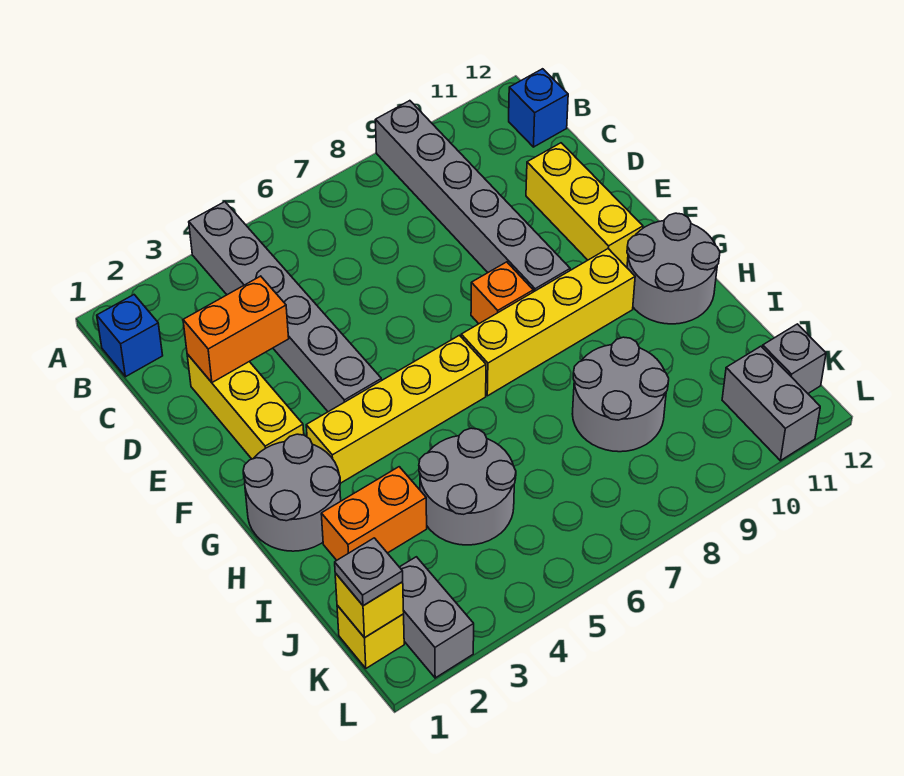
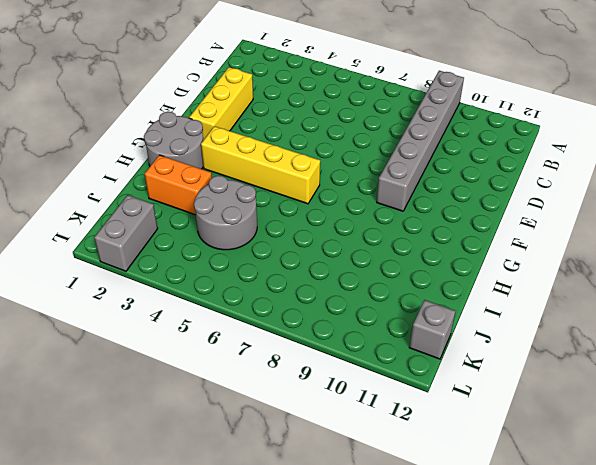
none -> grey 1x6 brick [189,202,382,412]
none -> blue 1x1 brick [97,295,163,377]
none -> blue 1x1 brick [509,69,568,147]

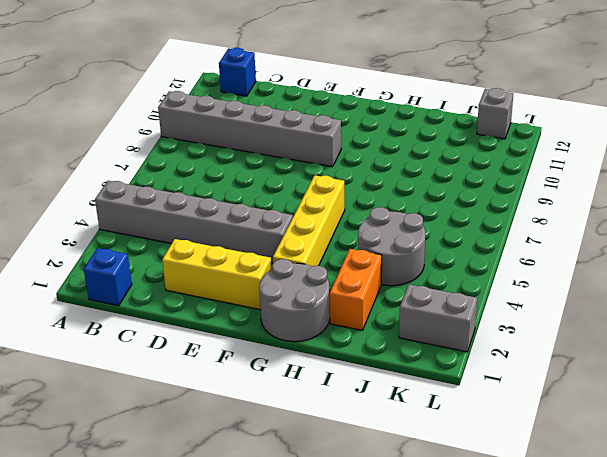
none -> yellow 1x3 brick [526,143,643,267]
none -> orange 1x1 brick [471,262,533,324]
none -> yellow 1x4 brick [461,249,635,396]

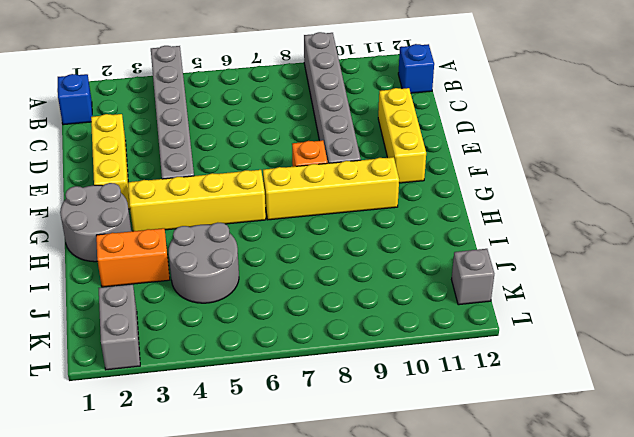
none -> grey 2x2 round brick [627,213,720,324]
none -> grey 2x2 round brick [572,337,669,452]
none -> yellow 1x1 brick [337,605,404,668]

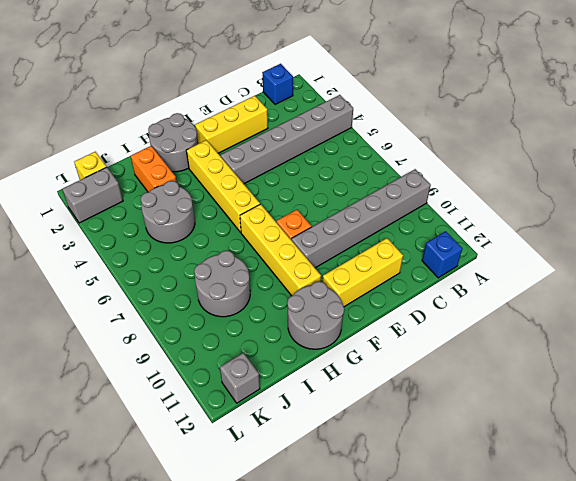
none -> grey 1x2 brick [722,346,820,461]
none -> orange 1x2 brick [183,276,289,382]
none -> yellow 1x1 brick [335,573,404,638]

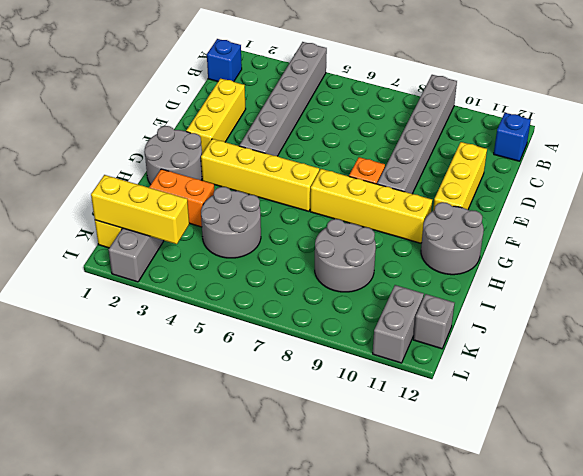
yellow 1x3 brick [91,175,189,244] -> yellow 1x1 brick [335,573,404,638]
none -> orange 1x2 brick [183,276,289,382]
none -> grey 1x1 plate [335,538,403,606]

